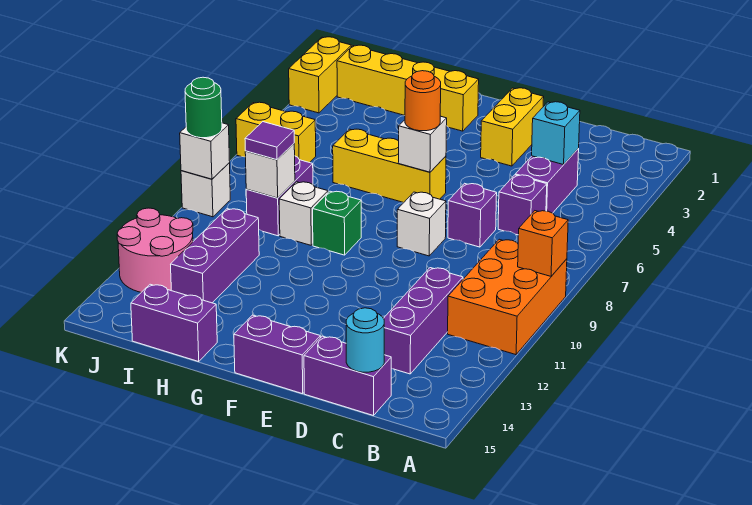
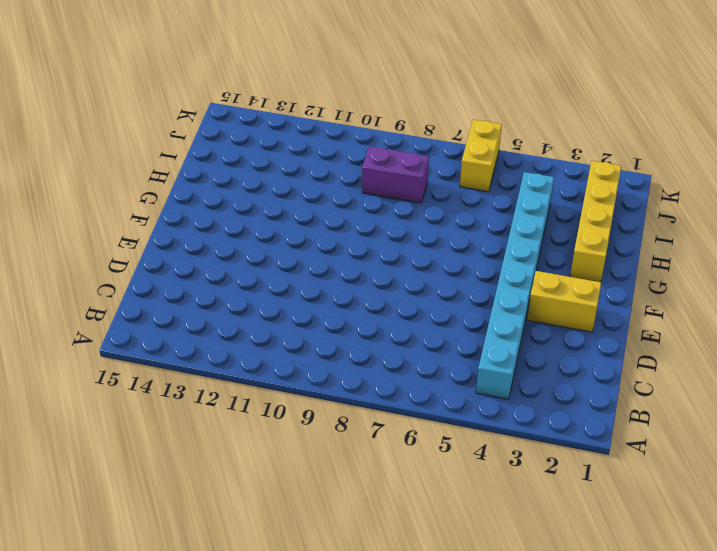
cyan 1x8 brick [476,172,554,399] -> purple 1x2 brick [515,149,579,213]
none -> orange 2x3 brick [448,239,567,355]
none -> purple 1x1 brick [498,175,547,235]
none -> purple 1x3 brick [383,268,463,374]

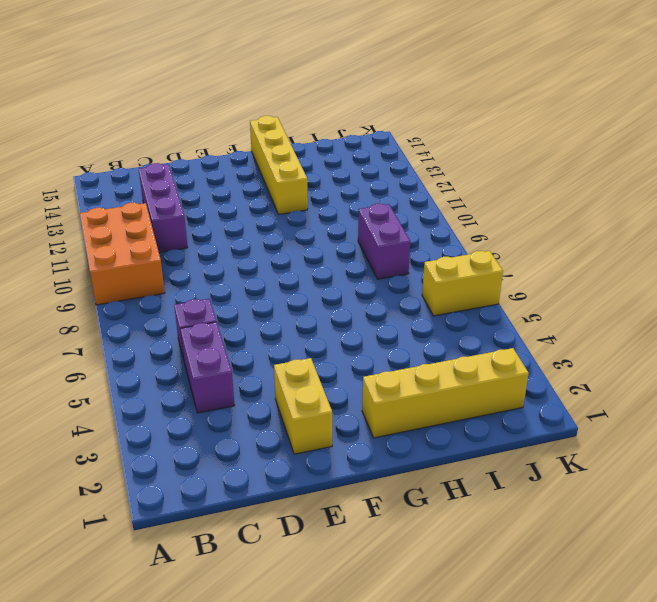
yellow 1x4 brick [250,116,308,214] -> none
none -> purple 1x2 brick [304,336,391,416]
none -> purple 1x1 brick [448,183,497,247]
none -> white 1x1 brick [397,192,446,256]

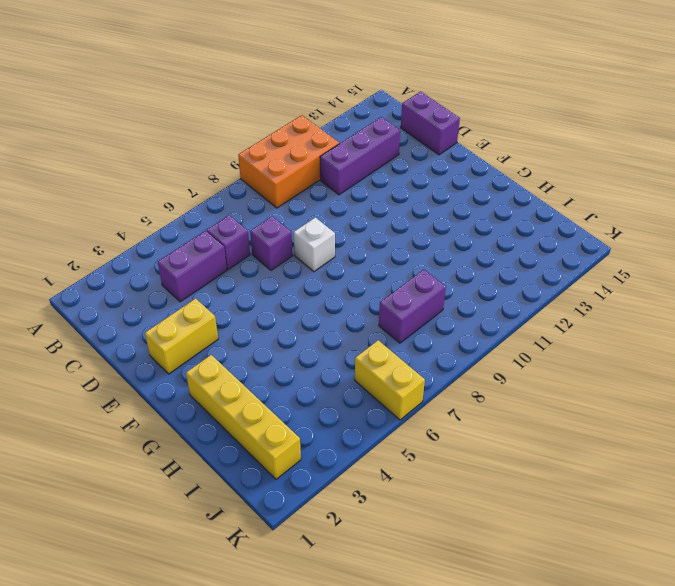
none -> purple 1x2 brick [234,315,320,394]
none -> yellow 1x3 brick [333,129,446,203]
none -> green 1x1 brick [313,191,361,255]

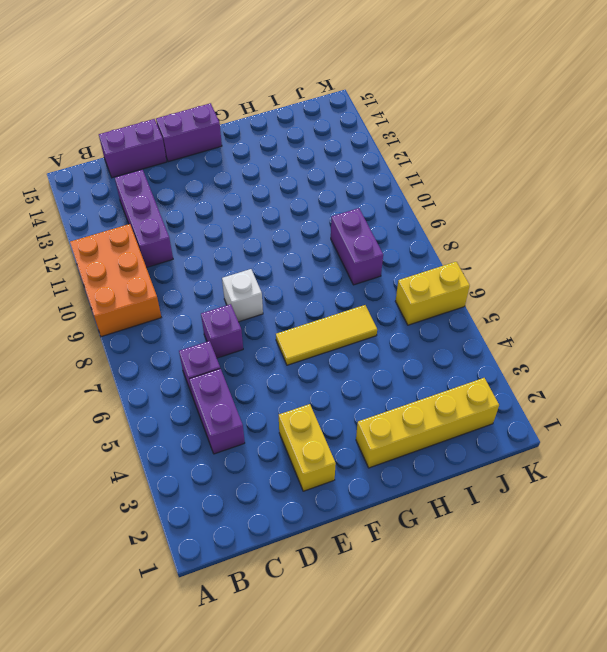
yellow 1x3 tile [276,305,377,365] -> yellow 1x3 brick [333,129,446,203]
none -> green 1x1 brick [313,191,361,255]
none -> white 1x1 brick [279,182,328,245]
none -> purple 1x2 brick [131,284,217,362]

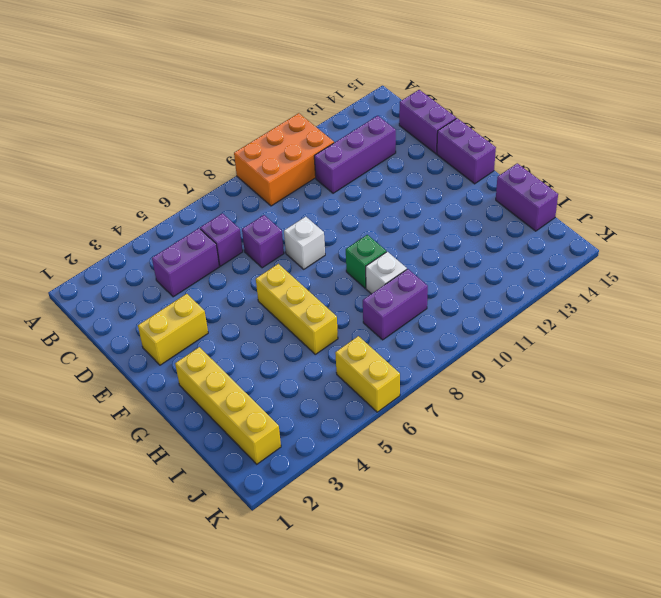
none -> purple 1x3 brick [171,209,259,303]
none -> pink 2x2 round brick [117,208,193,292]
none -> yellow 1x2 brick [289,37,351,113]

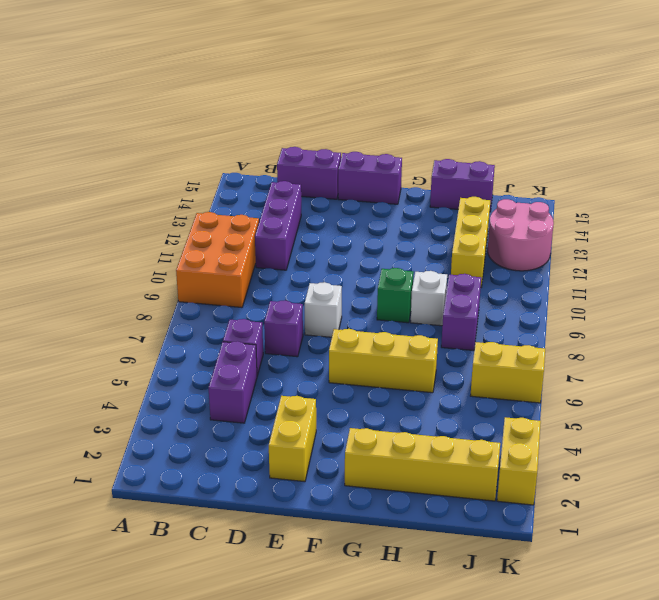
yellow 1x3 brick [451,197,490,287] -> purple 1x3 brick [171,209,259,303]
none -> white 1x1 brick [181,163,230,217]
none -> orange 1x1 brick [518,211,568,276]
none -> cyan 1x1 brick [532,102,580,165]

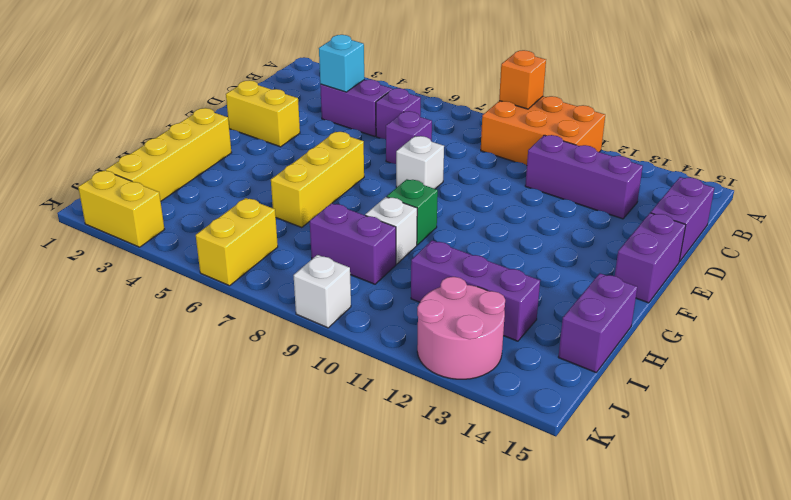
none -> cyan 1x1 round brick [346,308,384,372]
none -> white 1x1 brick [398,116,447,172]
none -> white 1x1 brick [245,144,295,198]

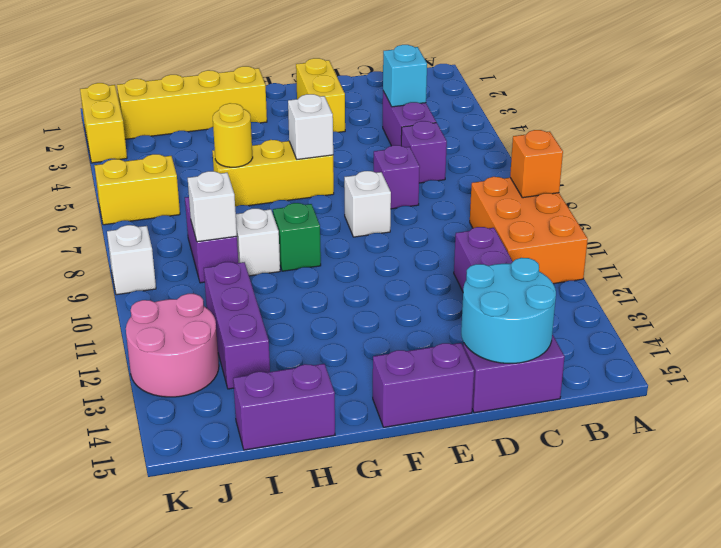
cyan 2x2 round brick [461,258,556,363] -> cyan 1x1 round brick [346,308,384,372]
yellow 1x1 round brick [213,103,253,167] -> none
none -> white 1x1 brick [180,123,230,179]
none -> orange 1x1 round brick [405,71,441,131]
none -> purple 1x1 tile [245,122,294,160]

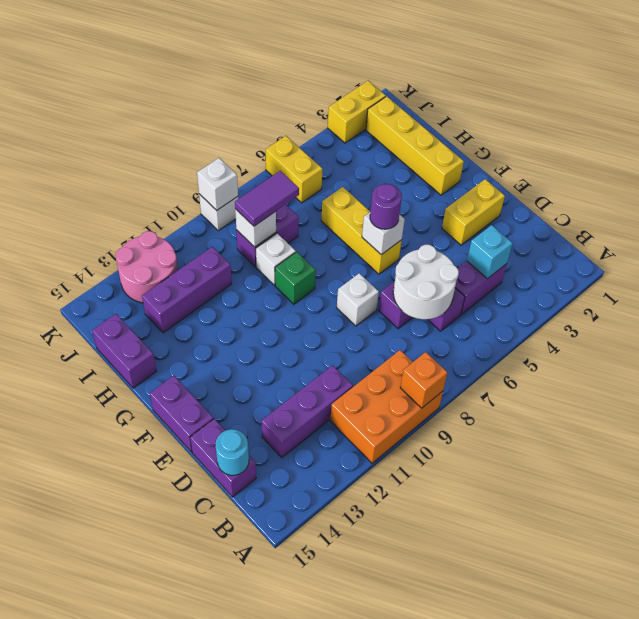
white 2x2 round brick [393,245,459,319] -> none
purple 1x1 round brick [370,184,402,229] -> orange 1x1 round brick [405,71,441,131]
purple 1x2 tile [235,171,299,226] -> purple 1x1 tile [245,122,294,160]
none -> green 1x1 round brick [185,77,222,138]

